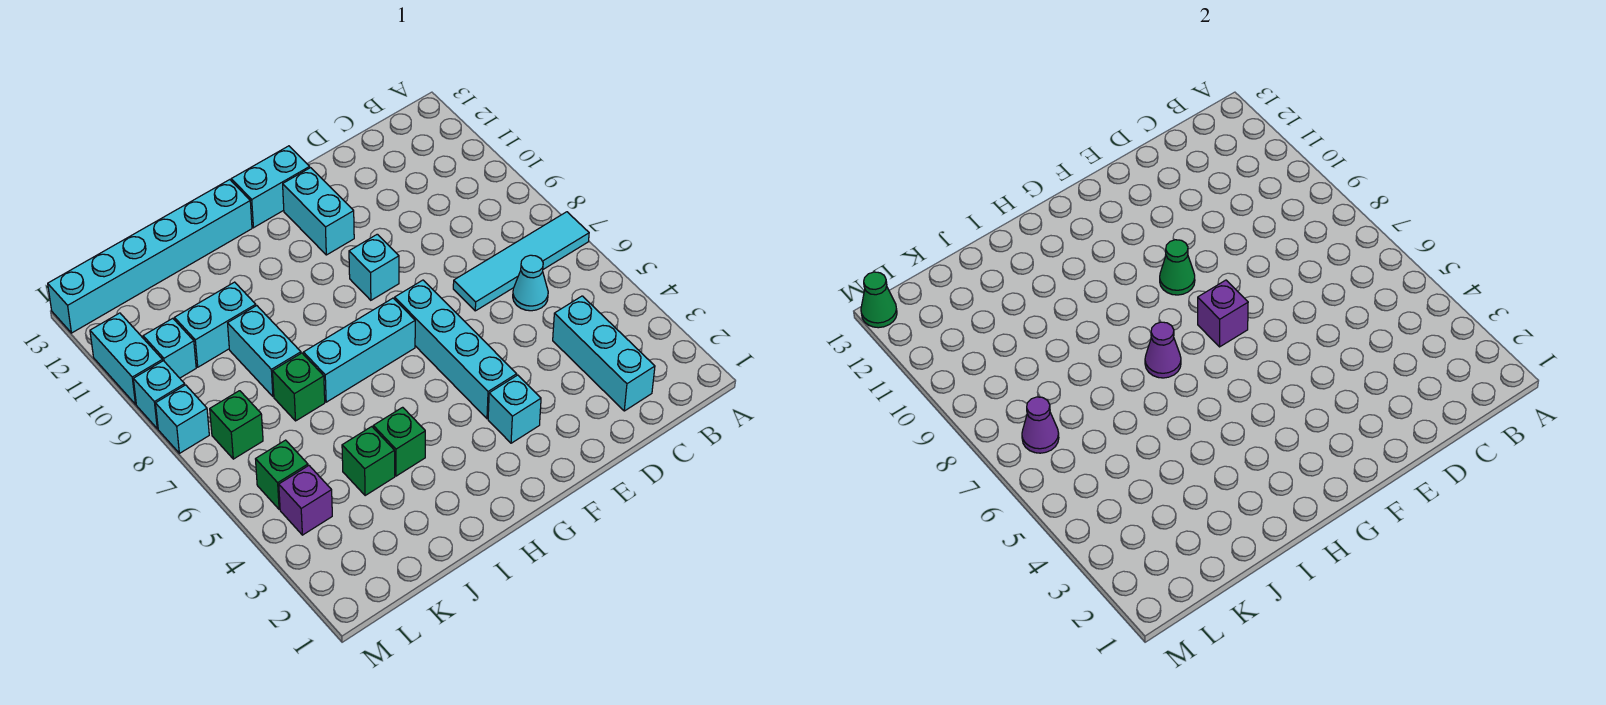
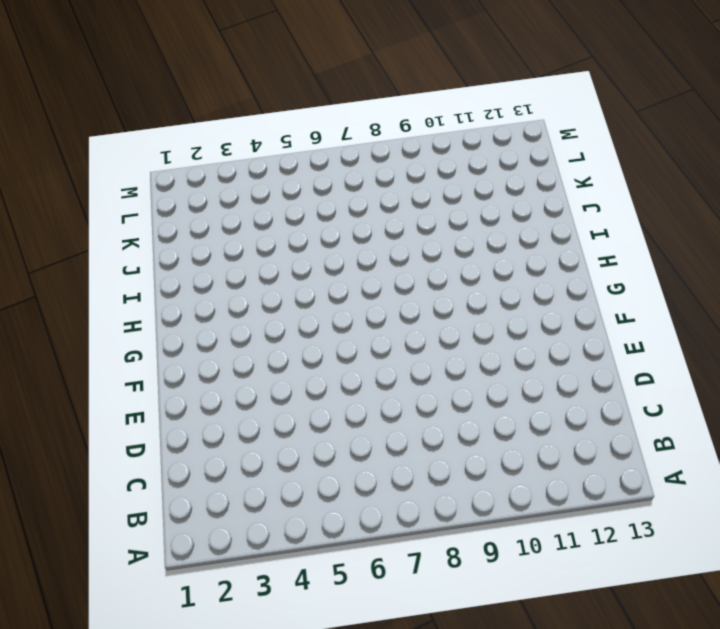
none -> cyan 1x4 tile [453,212,589,311]
none -> cyan 1x3 brick [553,296,655,411]
none -> cyan 1x1 cone [513,255,548,311]

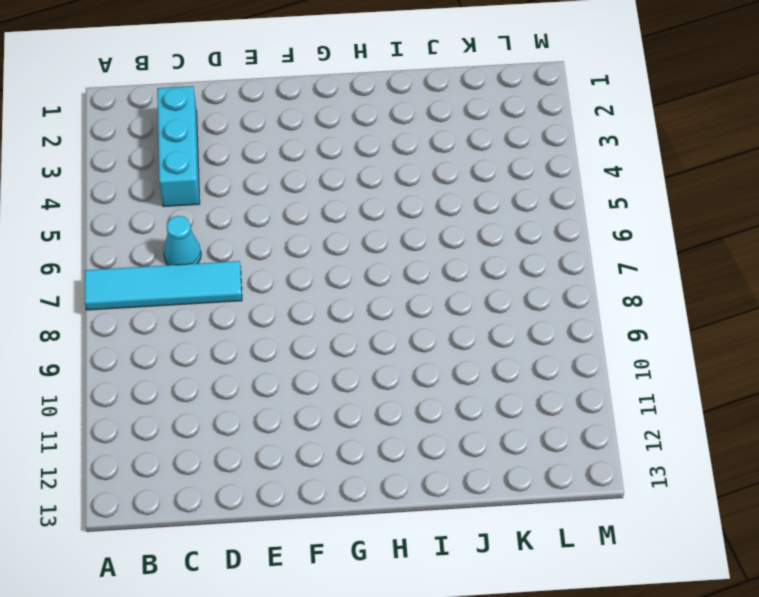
none -> cyan 1x1 brick [488,375,541,443]
none -> cyan 1x4 brick [395,280,517,419]
none -> cyan 1x1 brick [349,234,399,300]

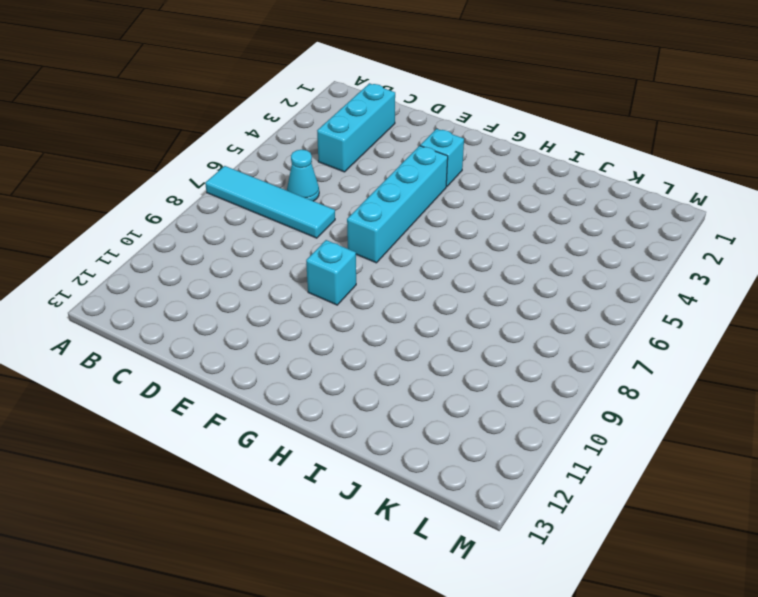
none -> cyan 1x2 brick [283,168,354,255]
none -> cyan 1x2 brick [231,146,310,228]
none -> cyan 1x3 brick [303,298,415,402]

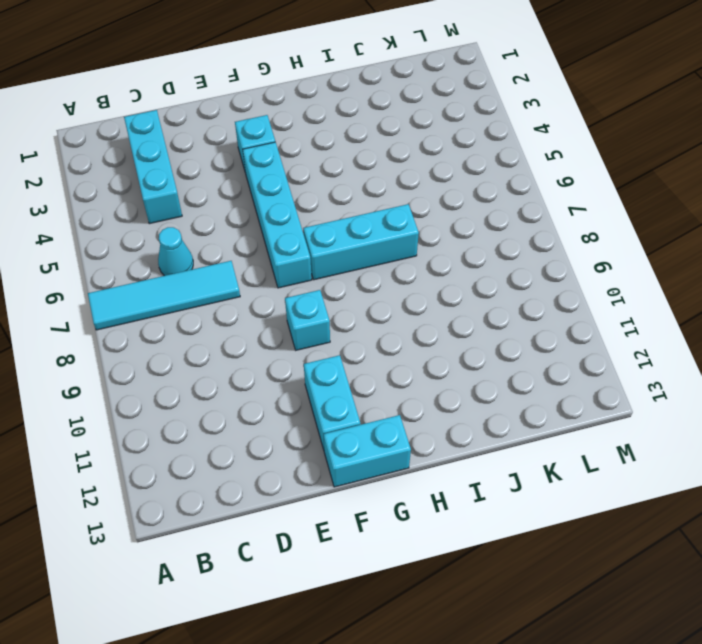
none -> cyan 1x6 brick [48,180,252,333]
none -> green 1x1 brick [373,407,425,476]
none -> green 1x1 brick [342,427,395,496]

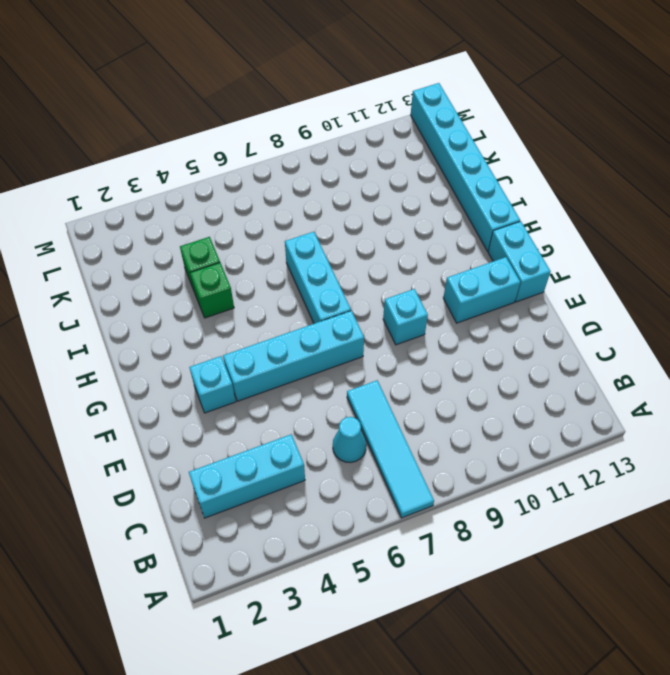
none -> green 1x1 brick [273,353,325,421]
none -> cyan 1x2 brick [228,306,301,397]
none -> cyan 1x2 brick [174,282,256,367]

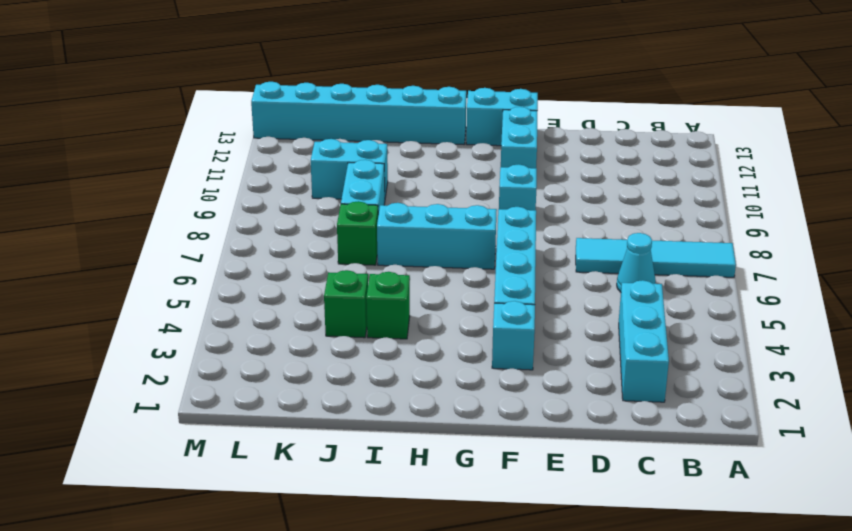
none -> purple 1x1 brick [279,466,332,535]
none -> green 1x1 brick [256,440,308,509]
none -> green 1x1 brick [210,391,263,459]

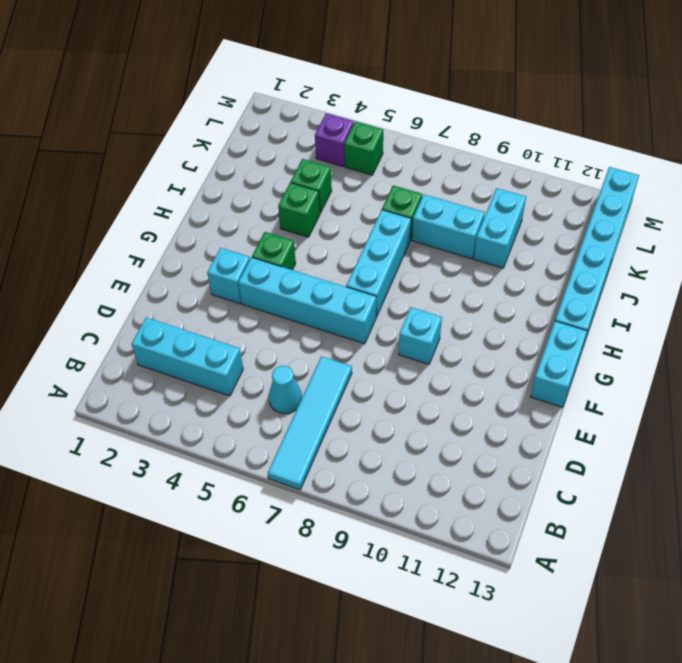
green 1x1 brick [252,232,296,270] -> green 1x1 brick moved to [210,391,263,459]
none -> cyan 1x2 brick [283,168,354,255]
none -> cyan 1x1 brick [143,318,196,378]
none -> cyan 1x1 brick [156,385,209,453]

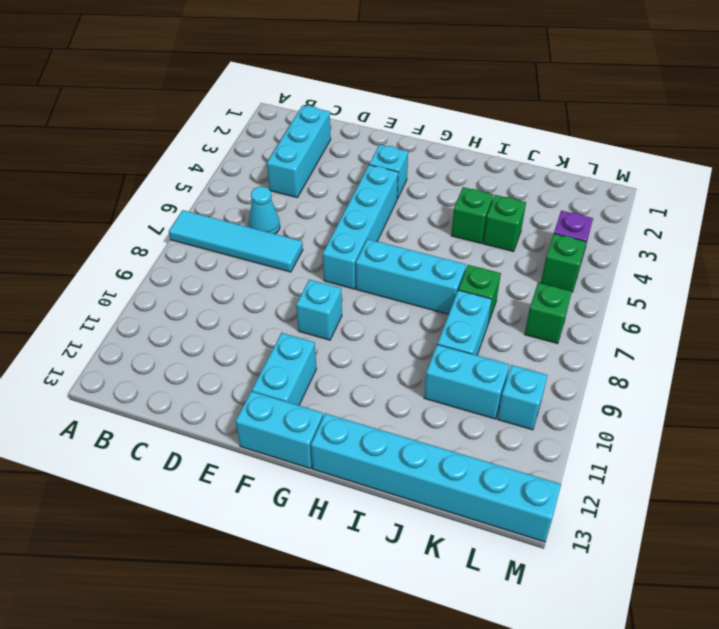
none -> cyan 1x1 brick [156,385,209,453]
none -> cyan 1x1 brick [133,361,185,429]
none -> cyan 1x2 brick [90,313,163,404]

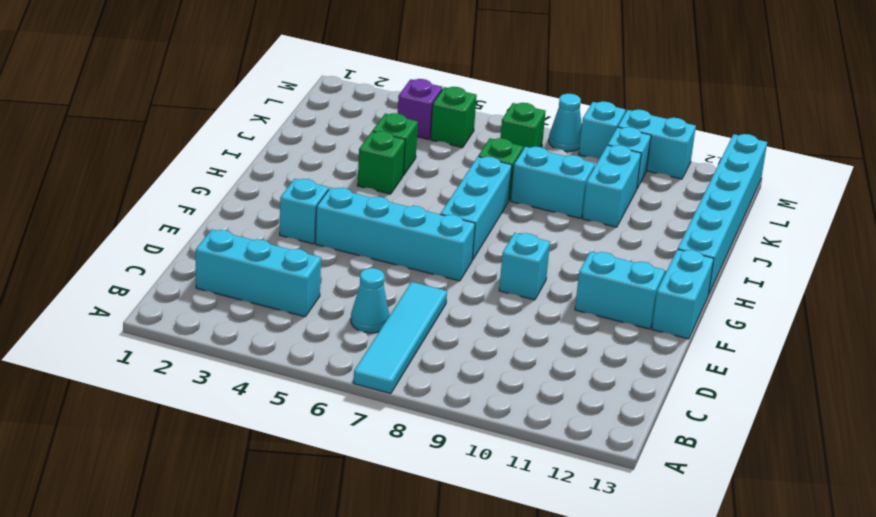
cyan 1x1 cone [549,94,582,151] -> cyan 1x1 brick [156,385,209,453]
none -> purple 1x1 brick [1198,280,1248,347]
none -> green 1x1 cone [1160,240,1195,295]
none -> purple 1x1 cone [1145,322,1181,378]

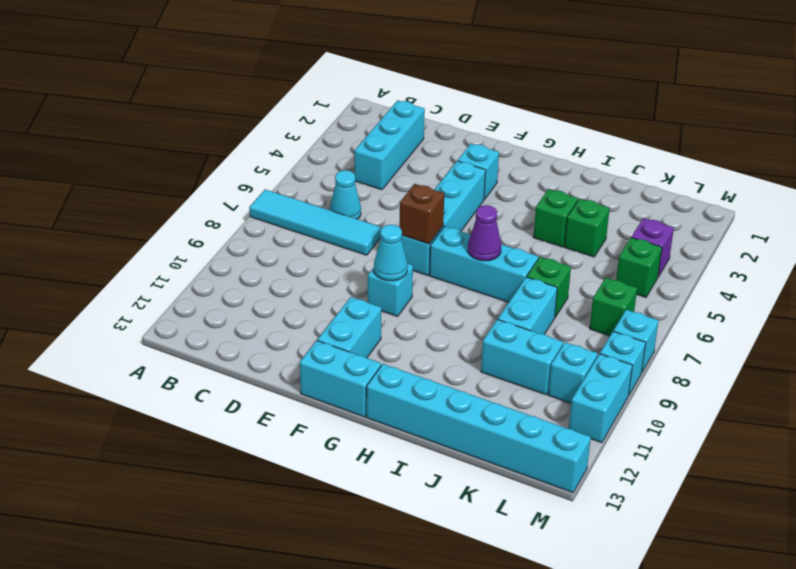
brown 1x1 brick [399,184,444,244] -> purple 1x1 brick [1198,280,1248,347]
cyan 1x1 cone [374,225,407,281] -> green 1x1 cone [1160,240,1195,295]
none -> purple 1x1 cone [1022,397,1059,453]
none -> green 1x1 cone [861,272,897,328]

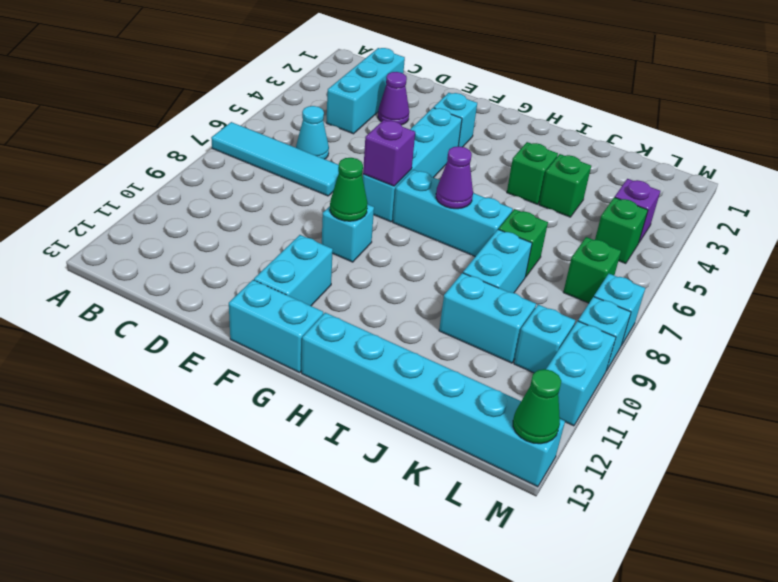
purple 1x1 cone [378,72,409,125] -> purple 1x1 cone moved to [1022,397,1059,453]

